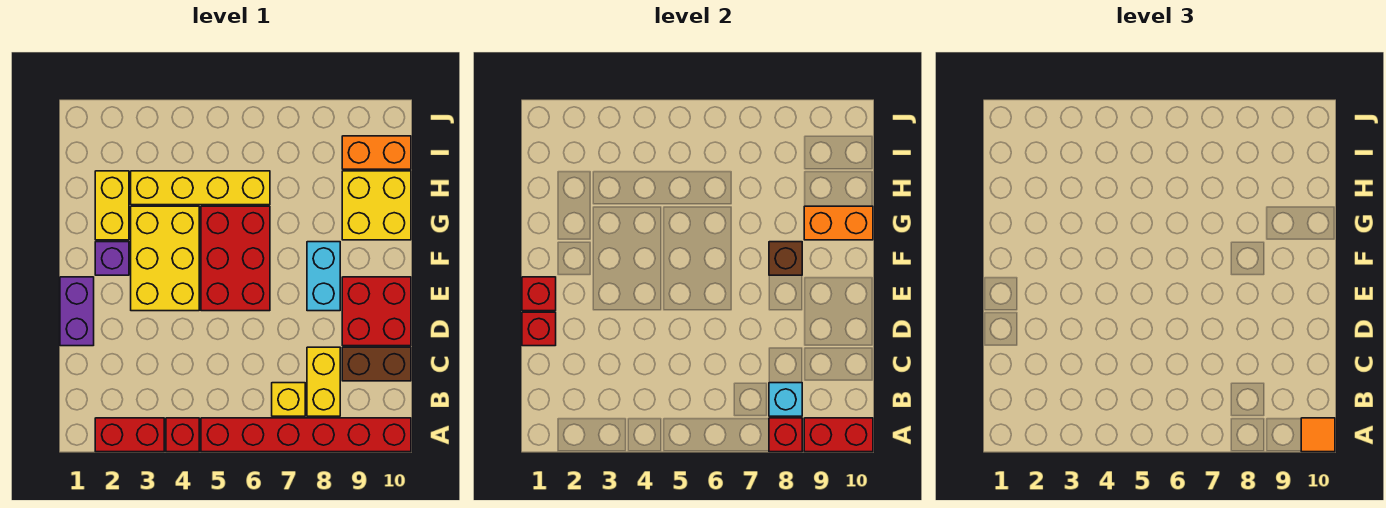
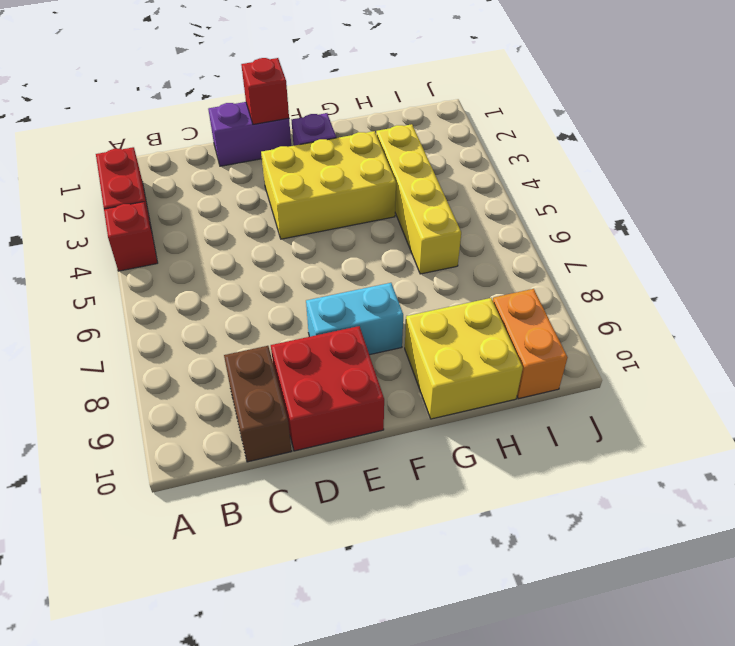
none -> red 1x6 brick [201,418,411,452]
none -> yellow 1x1 brick [272,383,305,416]
none -> yellow 1x2 brick [307,347,340,416]

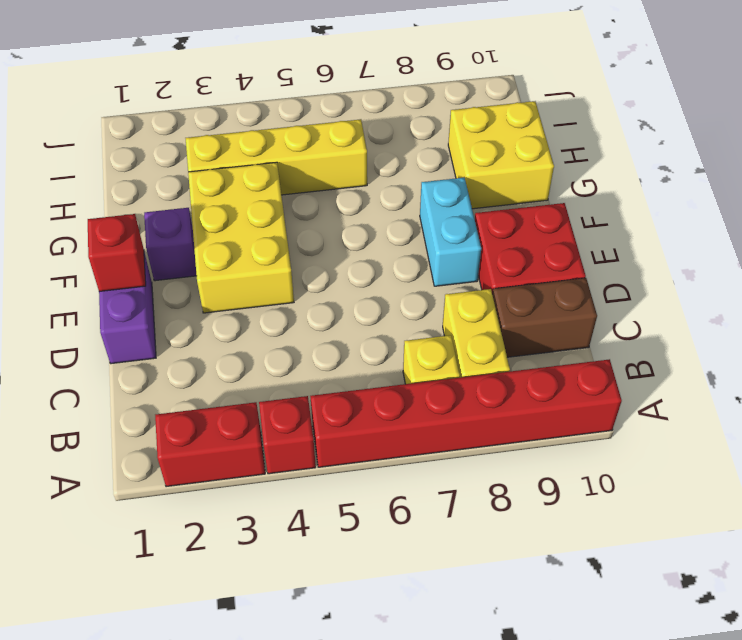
none -> red 2x3 brick [201,206,270,311]
none -> yellow 1x2 brick [95,171,129,240]
none -> orange 1x2 brick [342,136,411,169]

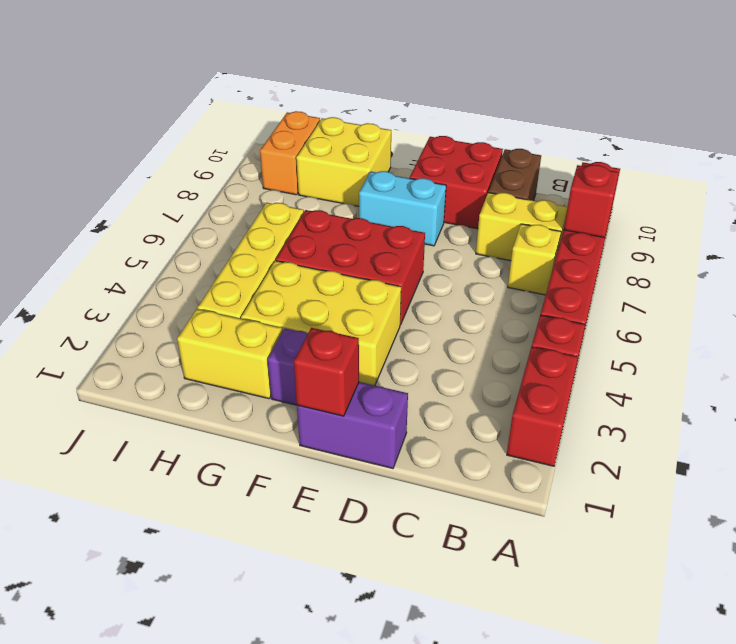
none -> red 1x2 brick [804,418,873,452]
none -> cyan 1x1 brick [769,383,802,416]
none -> red 1x1 brick [522,312,556,346]

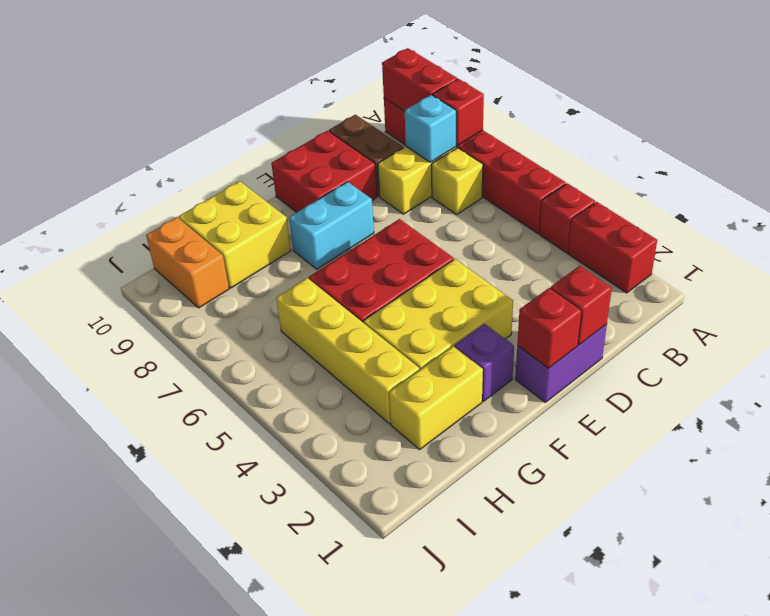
none -> brown 1x1 brick [769,242,802,275]
none -> orange 1x2 brick [804,206,873,240]
none -> orange 1x1 tile [1301,418,1335,452]

